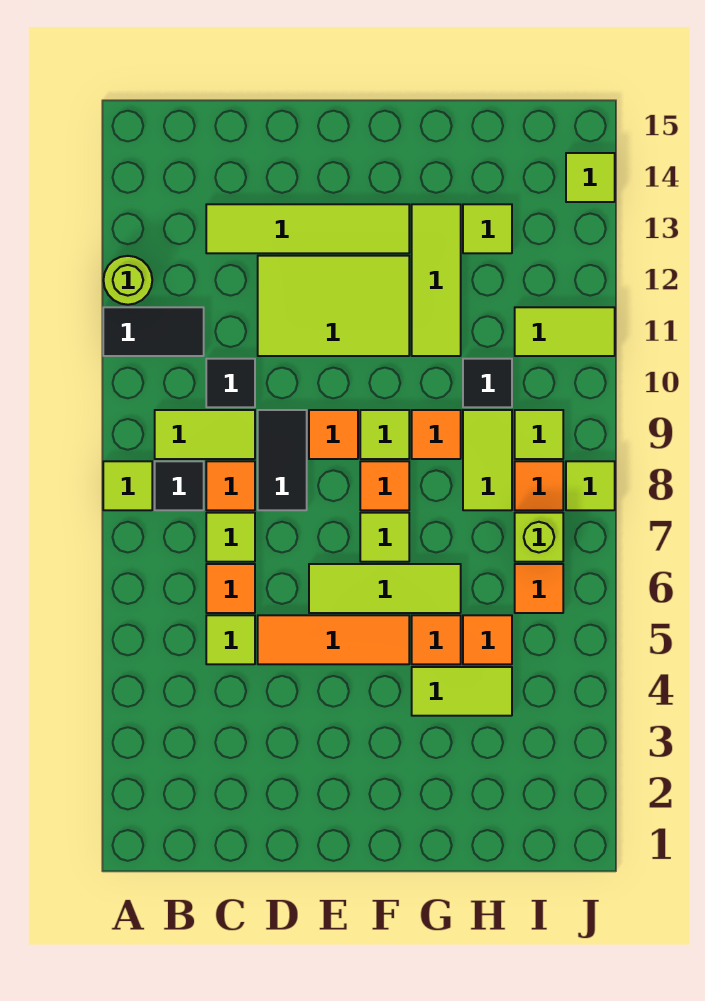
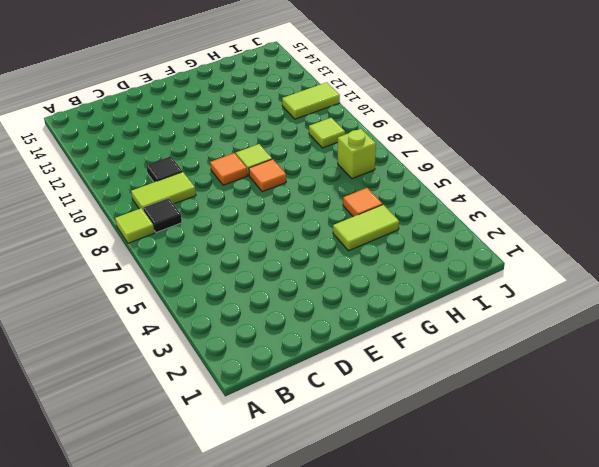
none -> black 1x2 tile [103,307,204,356]
none -> lime 1x1 round brick [103,256,152,305]
none -> lime 1x1 tile [206,615,255,664]
none -> orange 1x1 tile [206,564,255,613]

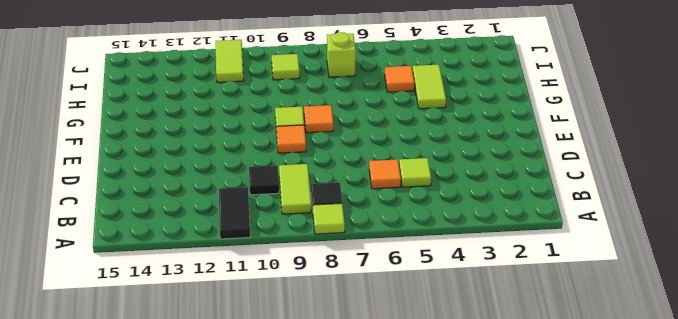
none -> lime 1x1 round brick [103,256,152,305]
none -> lime 1x1 tile [206,513,255,562]
none -> orange 1x1 tile [206,461,255,510]
none -> lime 1x4 tile [206,204,409,253]

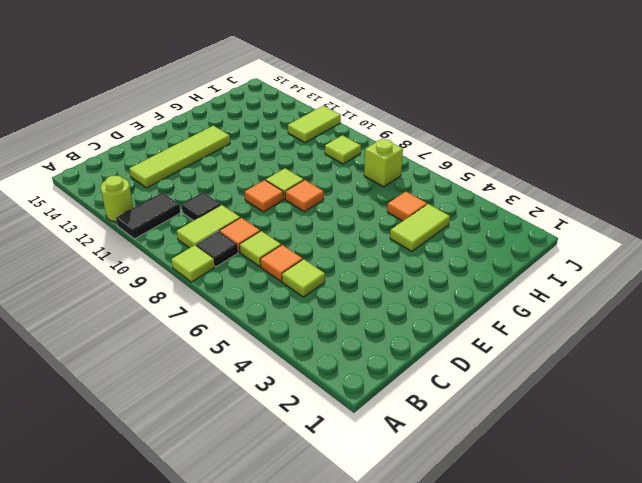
none -> orange 1x3 tile [258,615,409,664]
none -> black 1x2 tile [258,410,307,510]
none -> lime 2x3 tile [258,256,409,356]
none -> lime 1x3 tile [309,564,461,613]

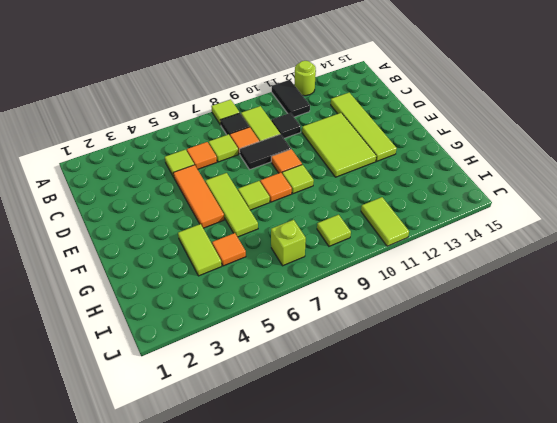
none -> orange 1x1 tile [412,615,461,664]
none -> orange 1x1 tile [412,410,461,459]
none -> lime 1x3 tile [412,204,461,356]
none -> lime 1x2 tile [463,410,512,510]

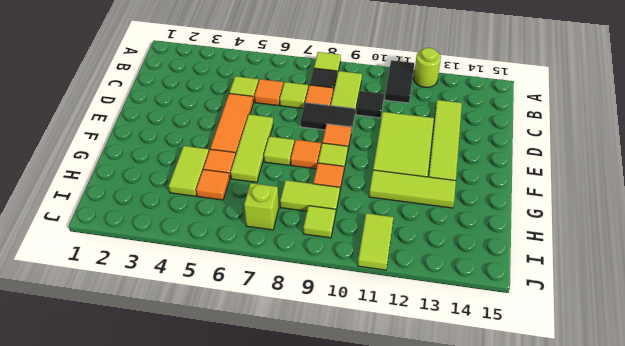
none -> black 1x1 tile [463,359,512,407]
none -> lime 1x1 tile [463,204,512,253]
none -> orange 1x1 tile [515,564,563,613]
none -> orange 1x1 tile [515,461,563,510]

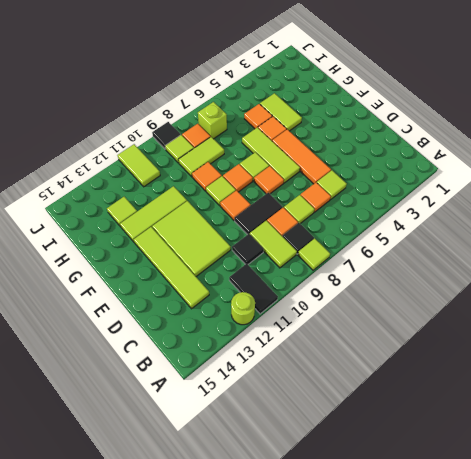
orange 1x1 tile [254,166,284,194] -> orange 1x1 tile moved to [515,564,563,613]
black 1x1 tile [152,122,181,149] -> black 1x1 tile moved to [463,359,512,407]
none -> lime 1x1 tile [566,461,615,510]
none -> lime 1x1 tile [566,153,615,202]

